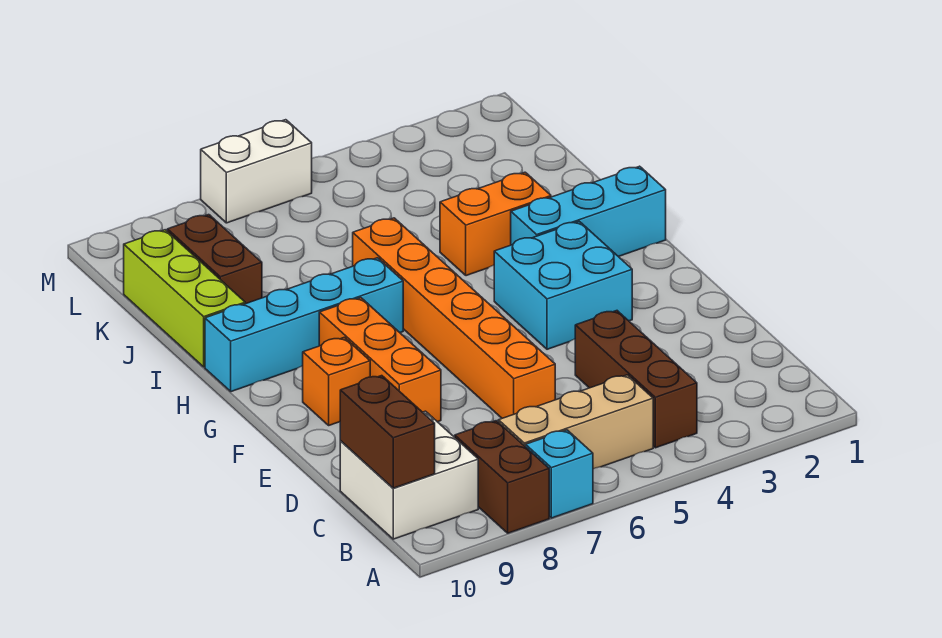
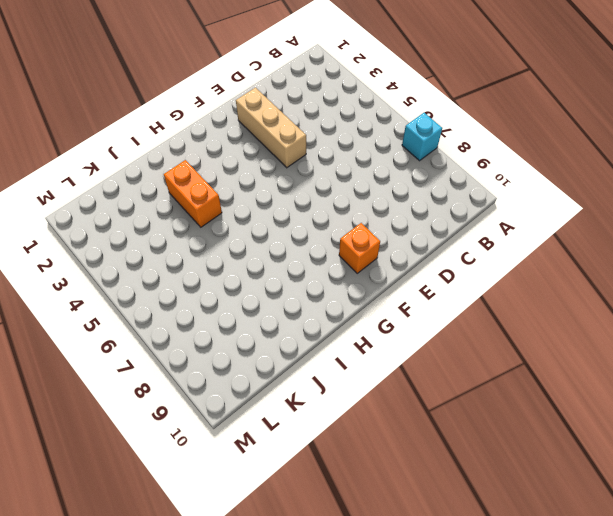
tan 1x3 brick [236,88,306,168] -> tan 1x3 brick moved to [498,375,653,469]
none -> brown 1x2 brick [455,421,549,533]
none -> brown 1x3 brick [575,311,697,448]
none -> white 2x2 brick [340,411,478,539]

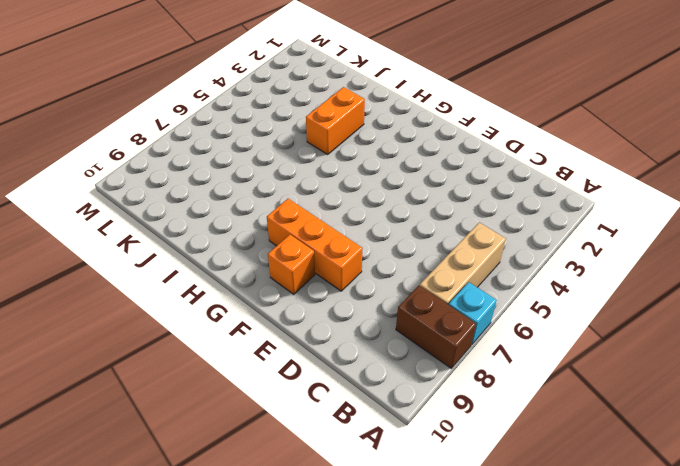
none -> brown 1x3 brick [575,311,697,448]
none -> white 2x2 brick [340,411,478,539]
none -> orange 1x6 brick [353,218,555,418]

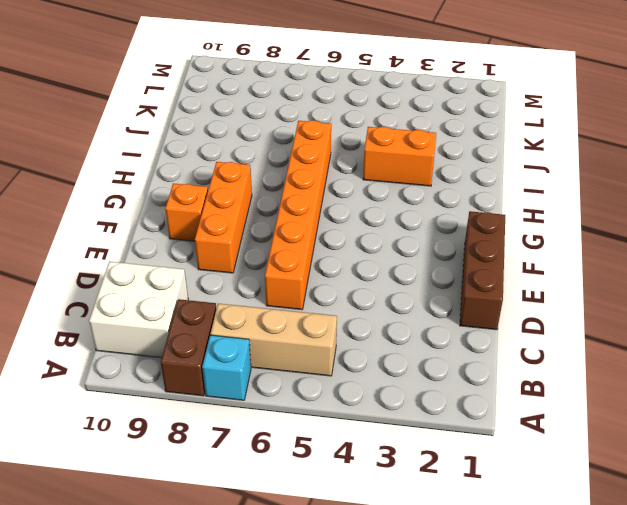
brown 1x3 brick [460,211,505,330] -> brown 1x3 brick moved to [575,311,697,448]
none -> cyan 2x2 brick [494,221,632,349]
none -> cyan 1x3 brick [511,166,666,257]
none -> cyan 1x4 brick [205,258,403,392]

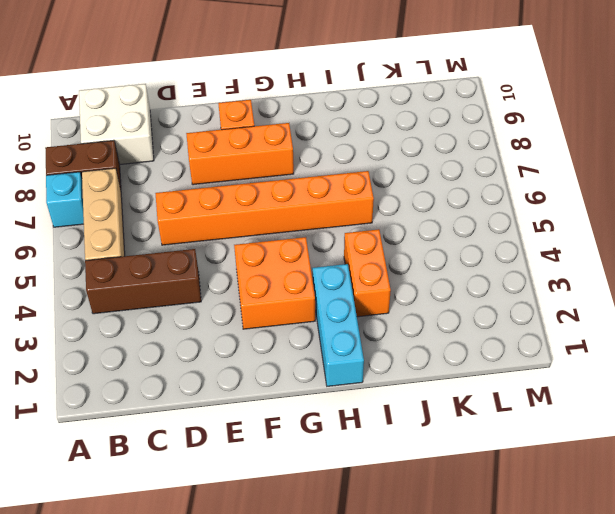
orange 2x2 brick [234,237,315,329] -> cyan 2x2 brick [494,221,632,349]
none -> cyan 1x4 brick [205,258,403,392]
none -> lime 1x3 brick [124,230,245,367]
none -> brown 1x2 brick [167,215,262,304]

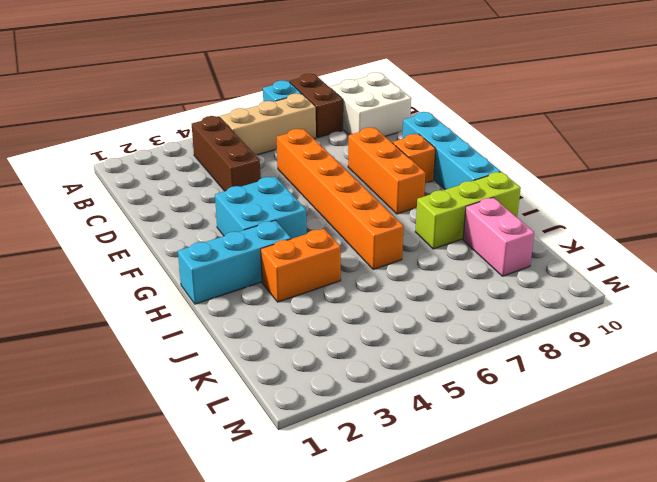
cyan 1x4 brick [402,112,501,190] -> cyan 1x4 brick turned to [205,258,403,392]
lime 1x3 brick [415,172,521,249] -> lime 1x3 brick turned to [124,230,245,367]
pink 1x2 brick [463,197,534,276] -> brown 1x2 brick [167,215,262,304]
none -> white 1x2 brick [201,120,312,223]
none -> brown 1x2 brick [340,376,435,488]

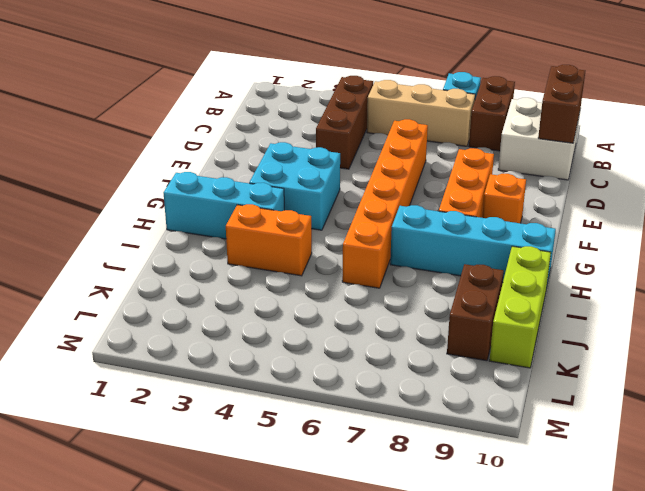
none -> white 1x2 brick [201,120,312,223]

